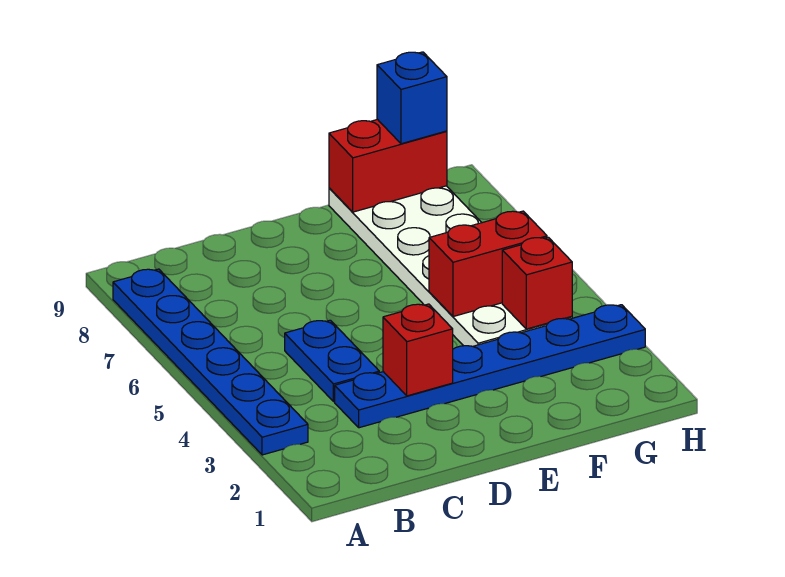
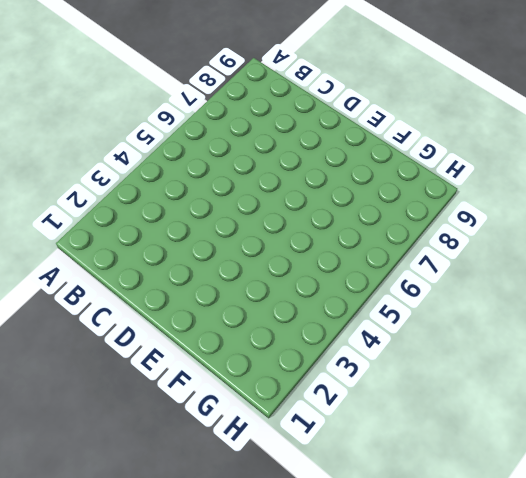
none -> blue 1x6 plate [113,269,308,455]
none -> blue 1x6 plate [335,305,645,428]

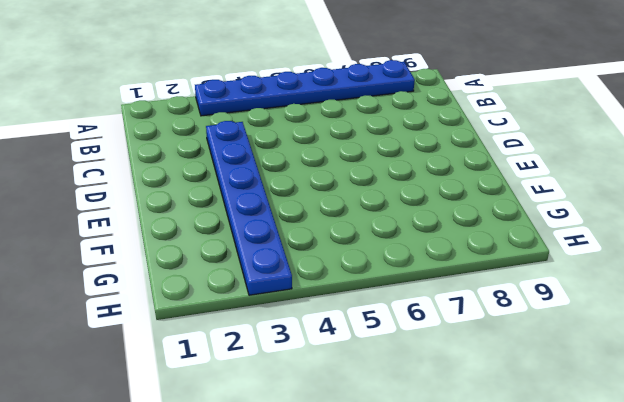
none -> blue 1x2 plate [285,320,379,402]
none -> white 2x6 plate [329,186,572,346]

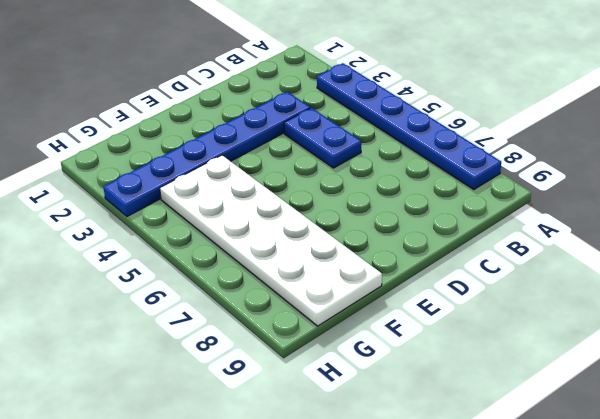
none -> red 1x1 brick [383,304,453,396]
none -> red 1x2 brick [429,211,547,317]

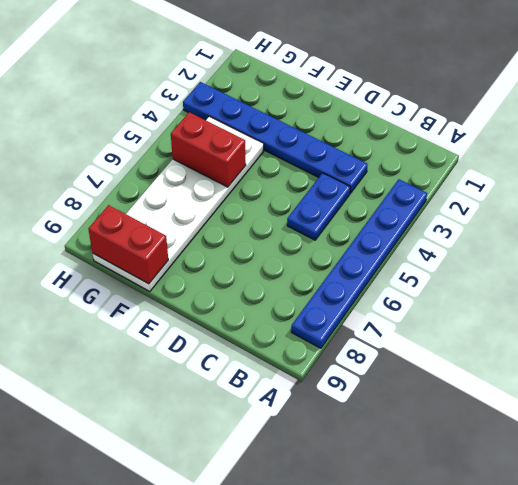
none -> red 1x1 brick [383,304,453,396]
none -> red 1x1 brick [502,237,572,329]

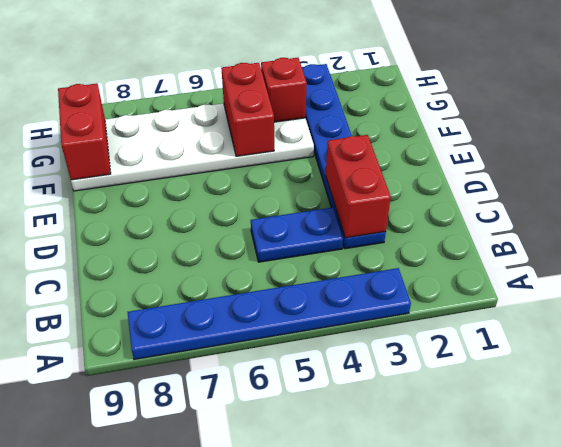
red 1x2 brick [326,135,391,238] -> red 1x1 brick [383,304,453,396]
none -> blue 1x1 brick [377,52,447,144]

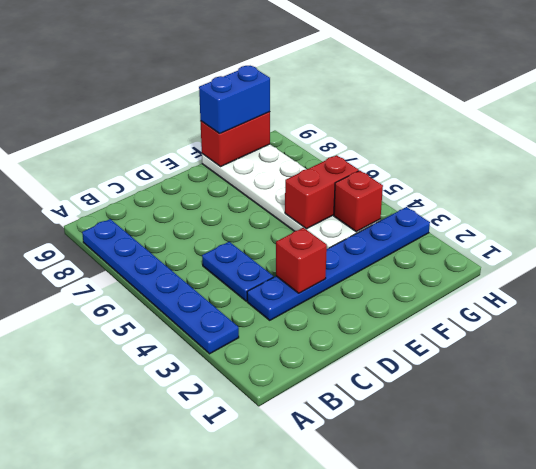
blue 1x2 brick [199,66,270,134] -> blue 1x1 brick [377,52,447,144]

